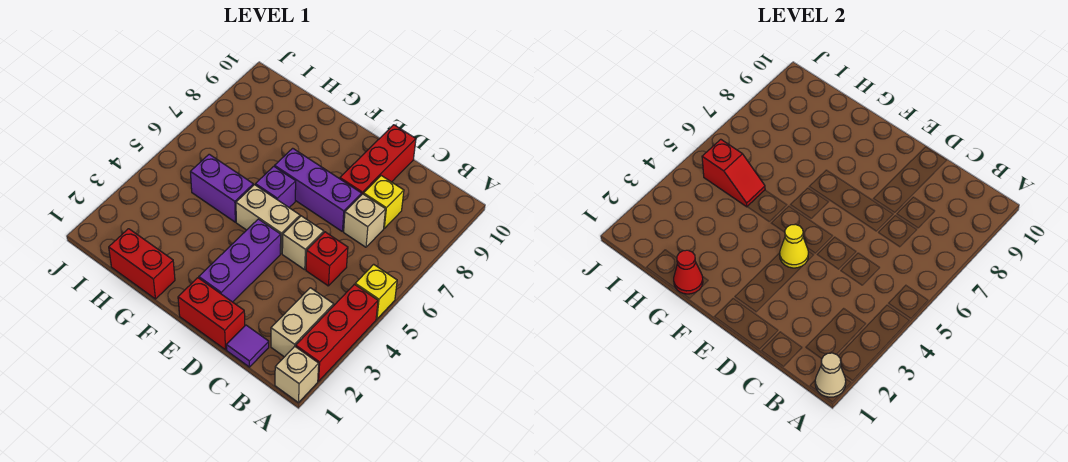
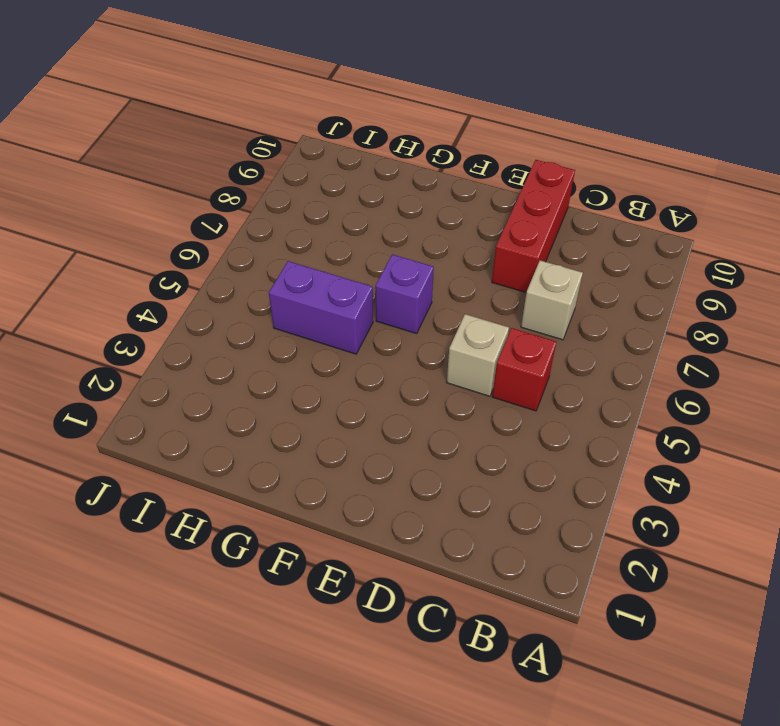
none -> tan 1x1 brick [275,346,319,403]
none -> red 1x3 brick [296,284,378,381]
none -> yellow 1x1 brick [355,264,397,319]

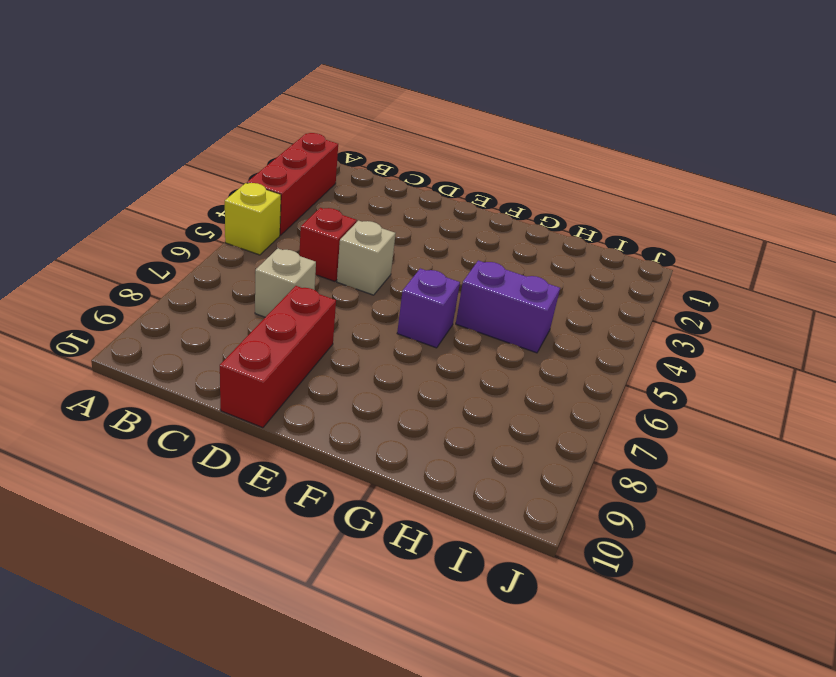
none -> tan 1x1 brick [275,346,319,403]
none -> tan 1x2 brick [271,288,334,357]
none -> purple 1x1 tile [226,325,269,367]

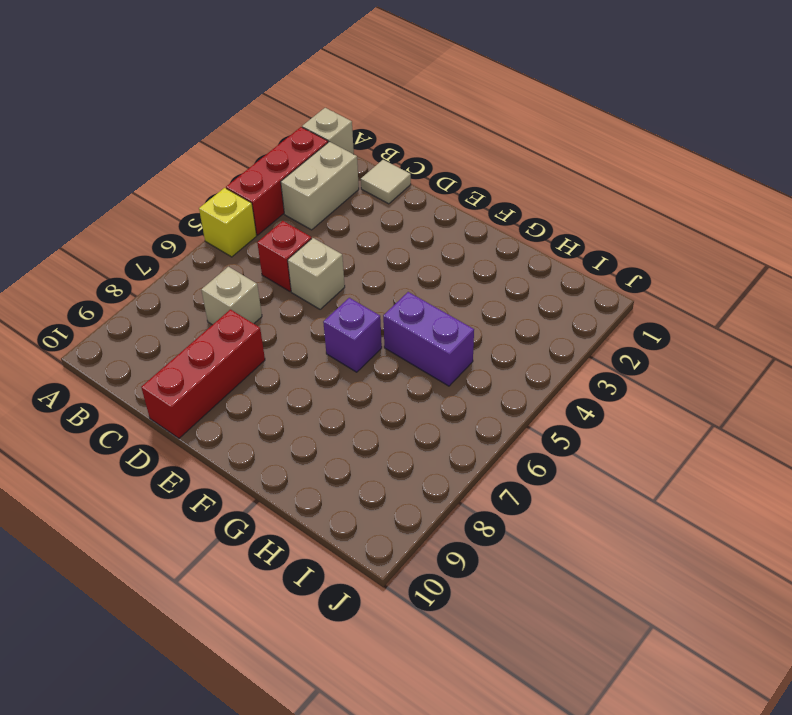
tan 1x1 tile [361,160,411,204] -> purple 1x1 tile [226,325,269,367]
none -> yellow 1x1 brick [364,176,404,228]
none -> red 1x2 brick [178,278,245,350]
none -> purple 1x3 brick [275,148,362,231]

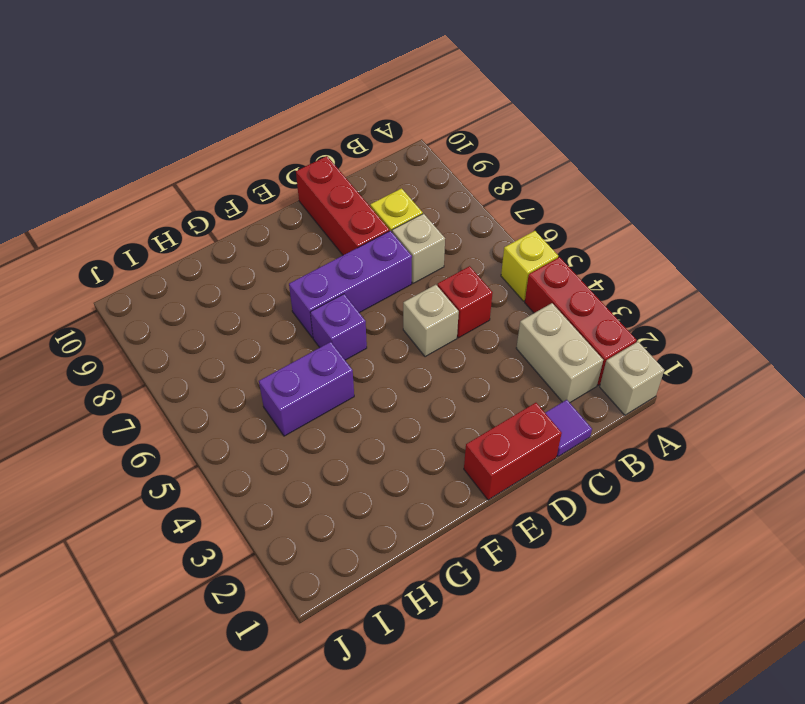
none -> purple 1x3 brick [199,219,281,302]
none -> tan 1x2 brick [236,185,300,253]
none -> red 1x2 brick [109,229,175,299]

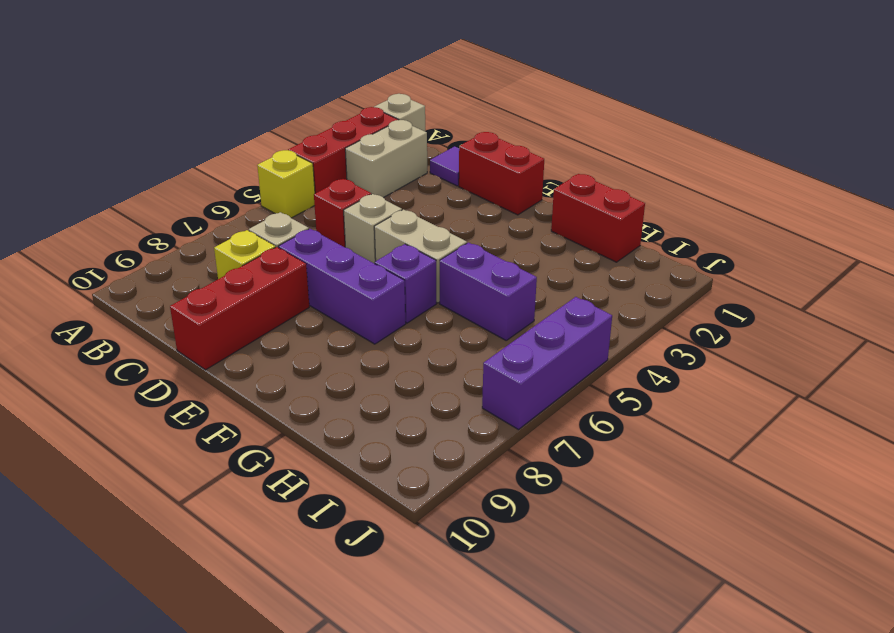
purple 1x3 brick [482,297,612,430] -> purple 1x3 brick moved to [199,219,281,302]
none -> tan 1x1 cone [815,353,846,397]
none -> yellow 1x1 cone [780,224,808,268]
none -> red 1x1 cone [674,250,703,294]

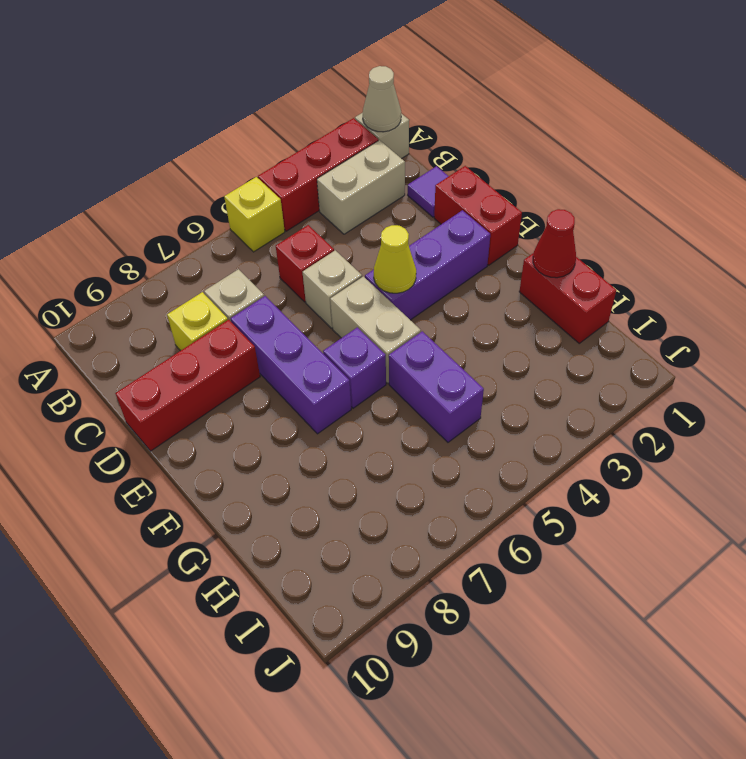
none -> red 1x2 slope [702,139,765,207]

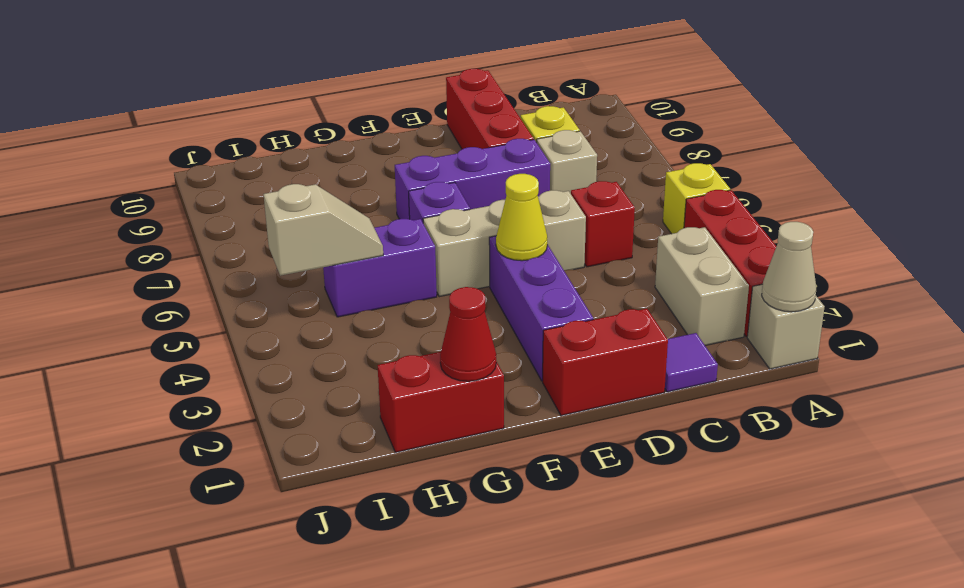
tan 1x2 slope [264,184,383,276] -> red 1x2 slope [702,139,765,207]

